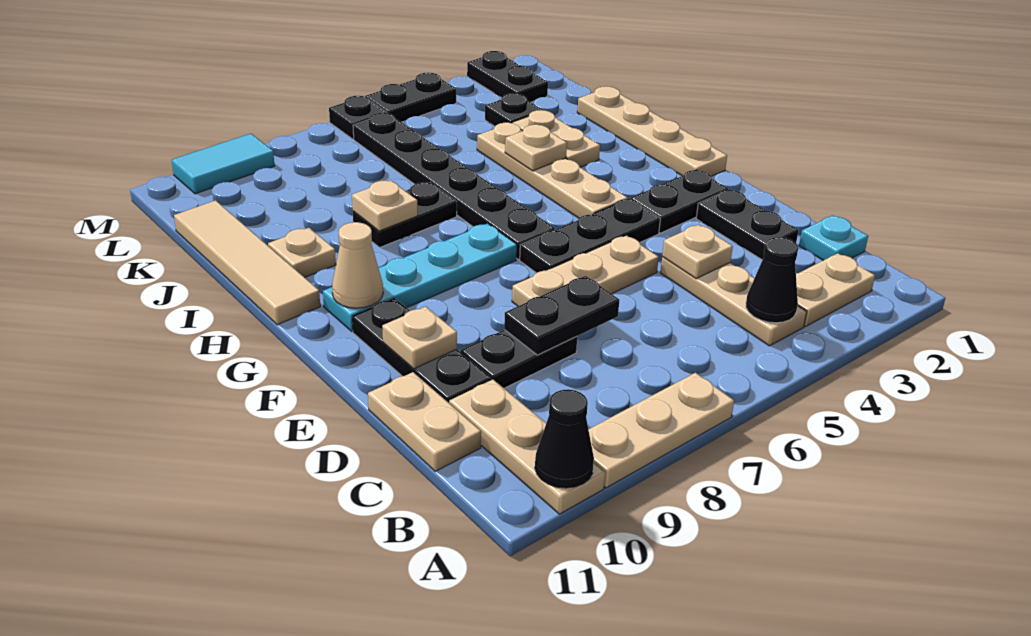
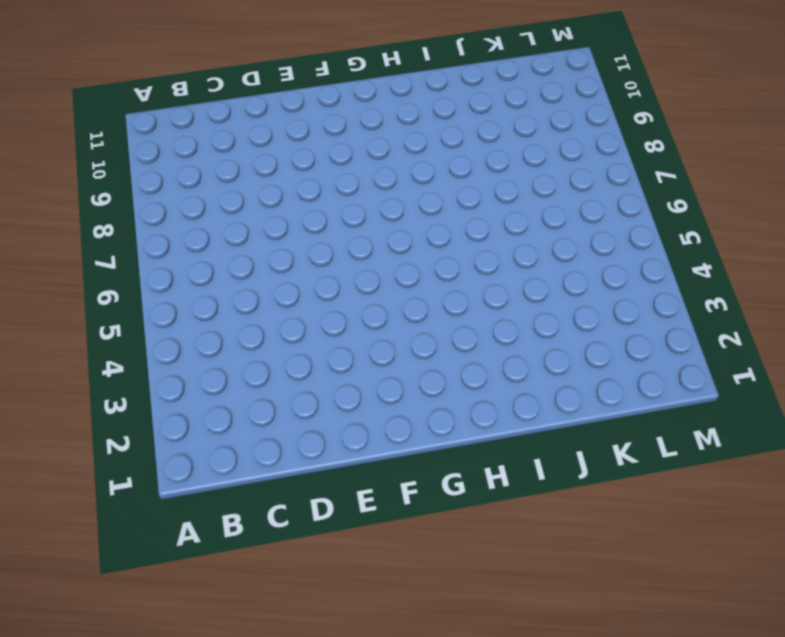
none -> tan 1x3 plate [588,373,734,488]
none -> tan 1x3 plate [449,380,605,514]
none -> tan 1x2 plate [796,253,875,326]
none -> tan 1x3 plate [660,257,807,346]

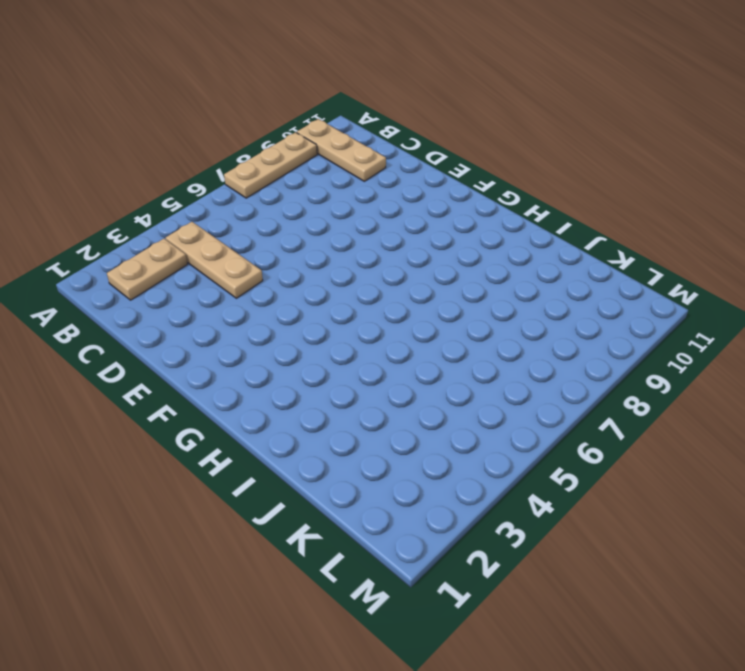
none -> cyan 1x1 plate [799,216,868,260]
none -> tan 1x2 plate [368,372,481,471]
none -> black 1x2 plate [696,190,798,260]
none -> black 1x2 plate [461,330,577,388]

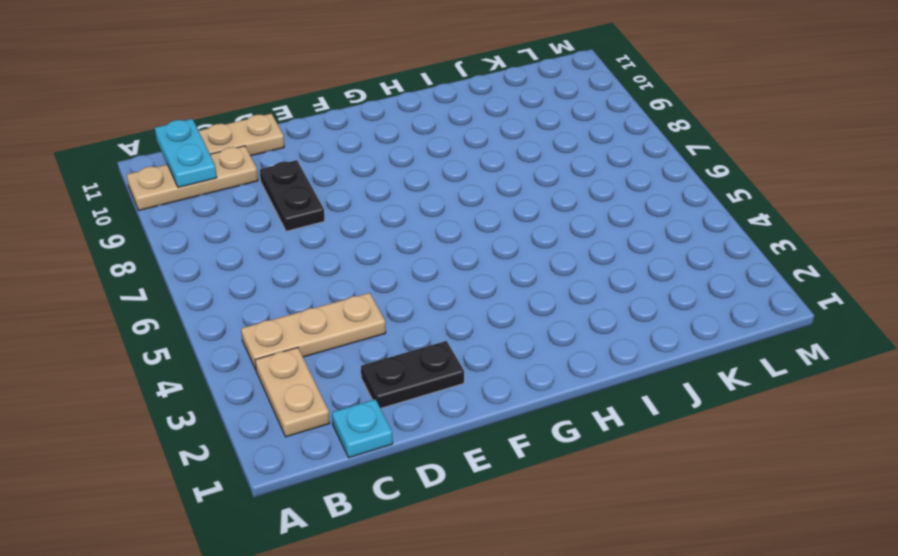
cyan 1x2 plate [155,119,217,187] -> none
none -> tan 1x3 plate [588,373,734,488]
none -> black 1x3 plate [352,298,491,403]
none -> tan 1x3 plate [512,235,659,306]
none -> black 1x2 plate [631,170,728,233]

